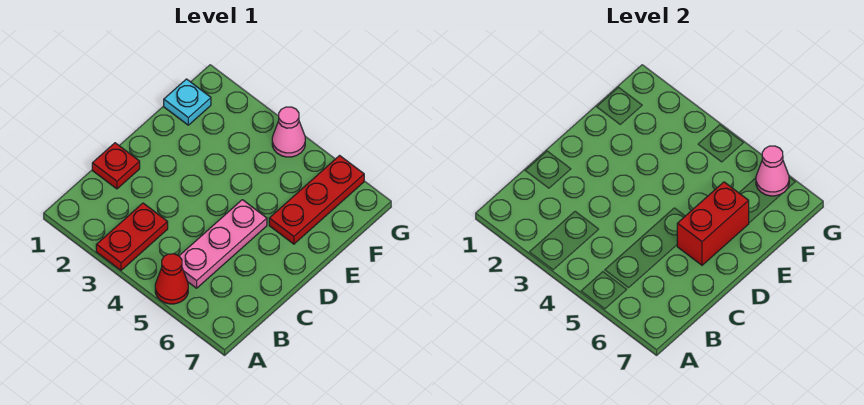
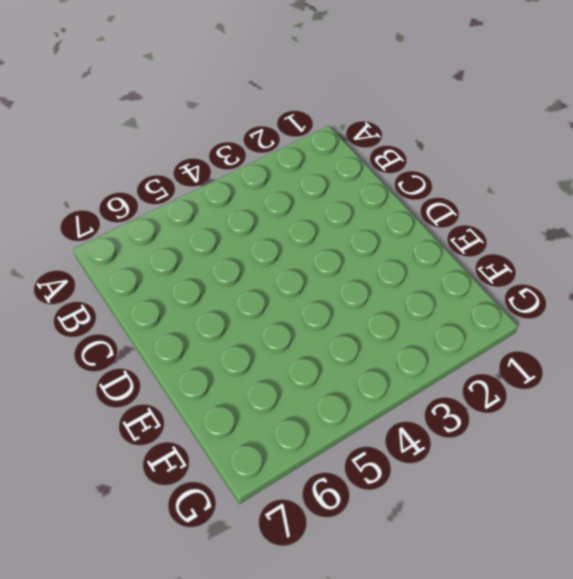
none -> red 1x2 plate [96,203,168,270]
none -> red 1x1 cone [155,254,188,304]

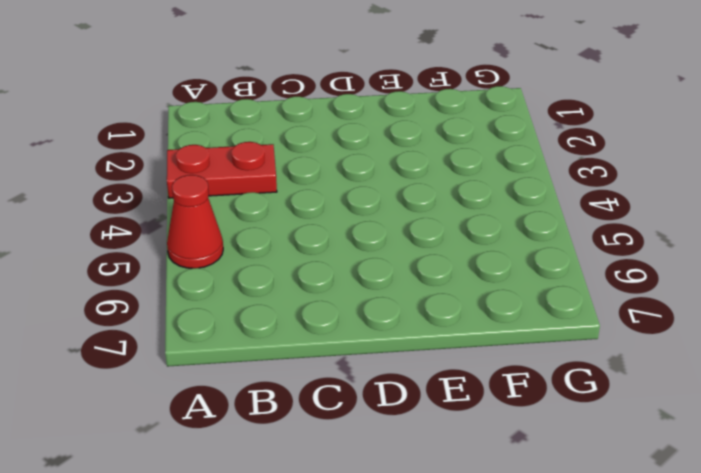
none -> pink 1x3 plate [179,200,267,288]
none -> red 1x1 plate [92,143,140,189]

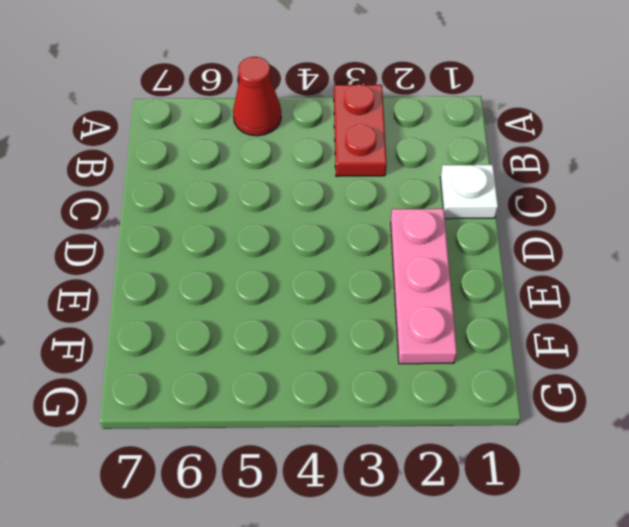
white 1x1 plate [440,165,498,219] -> red 1x1 plate [92,143,140,189]
pink 1x3 plate [391,209,457,364] -> pink 1x3 plate moved to [179,200,267,288]
none -> red 1x3 plate [269,156,364,244]
none -> cyan 1x1 plate [164,79,211,125]

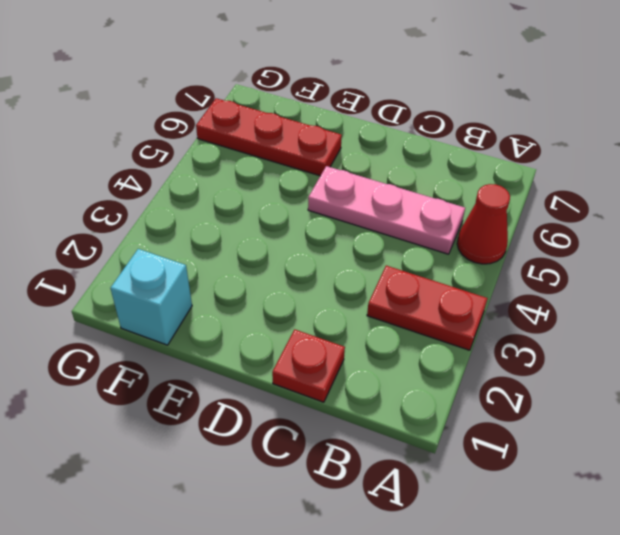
cyan 1x1 brick [110,249,192,345] -> cyan 1x1 plate [164,79,211,125]
none -> pink 1x1 cone [272,107,305,157]
none -> red 1x2 brick [677,182,749,265]

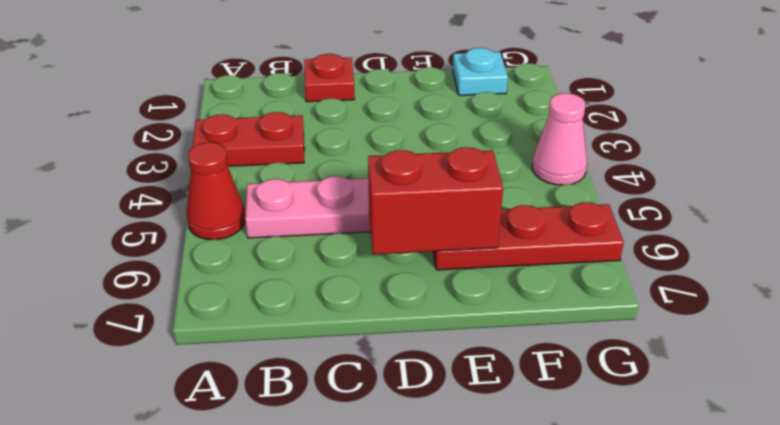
none -> pink 1x1 cone [756,146,789,196]

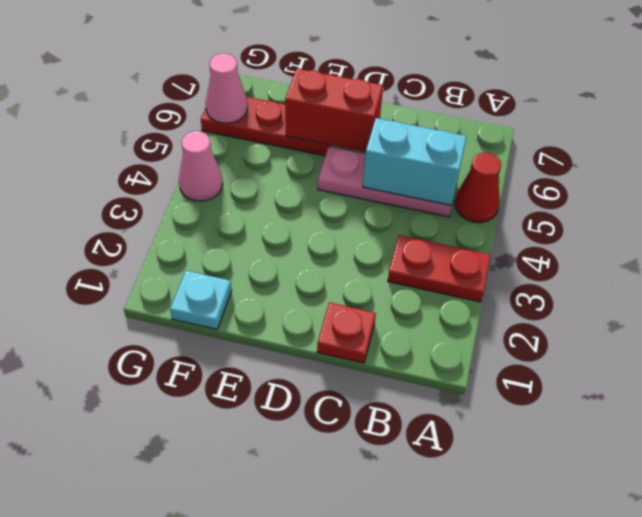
cyan 1x2 brick [363,118,467,206] -> none

